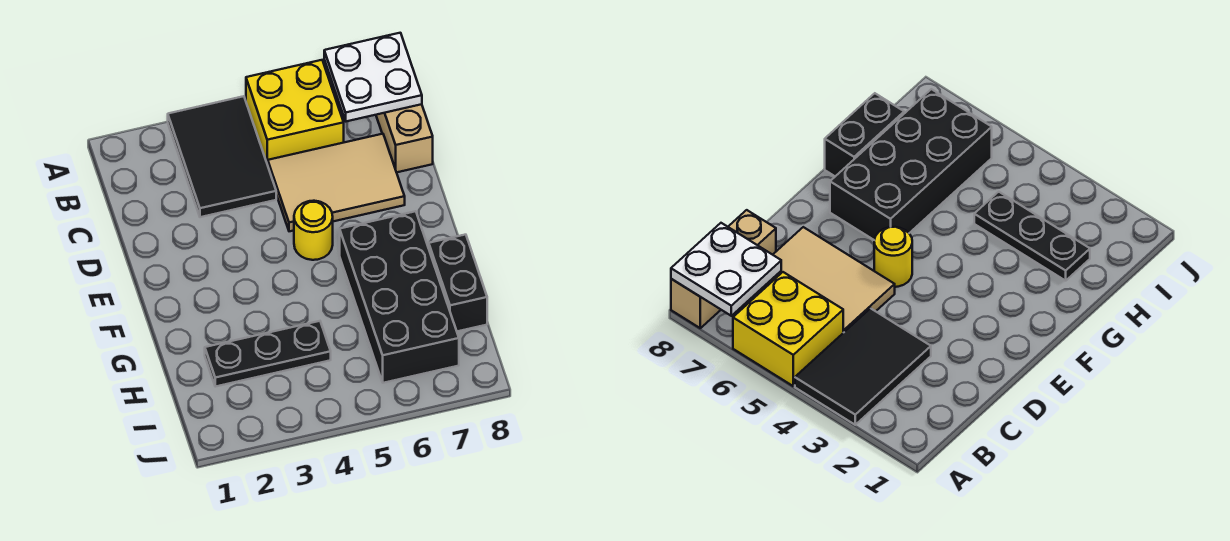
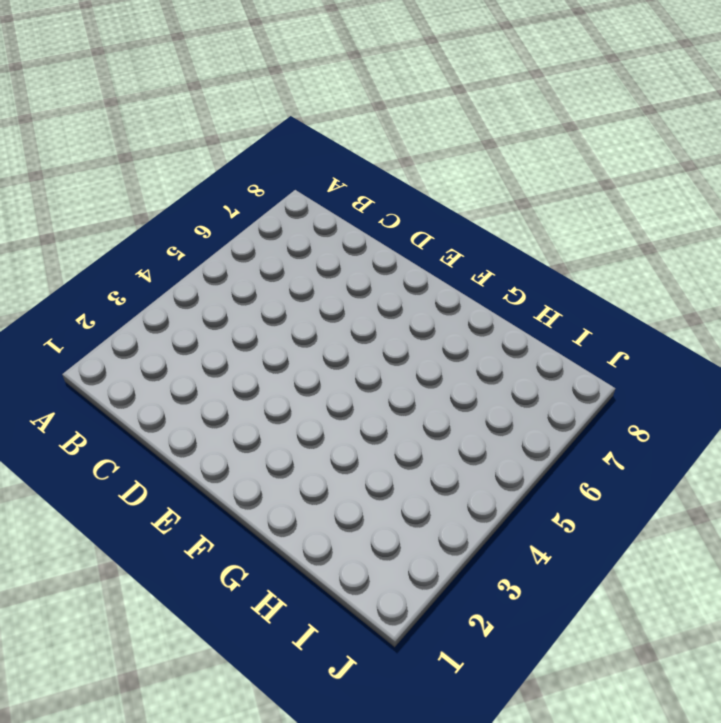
none -> black 2x3 tile [168,96,276,217]
none -> yellow 2x2 brick [246,60,344,165]

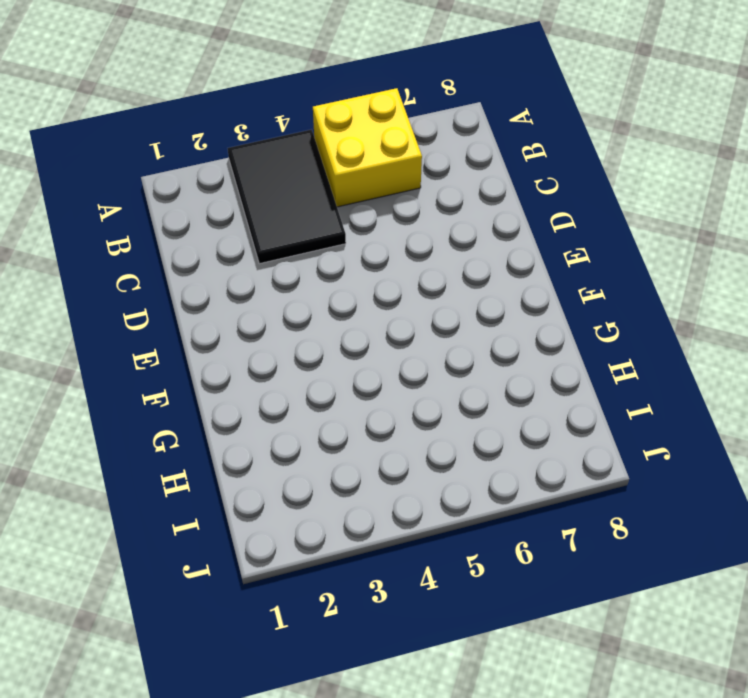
none -> tan 1x3 brick [376,104,433,172]
none -> tan 2x3 tile [268,134,405,231]

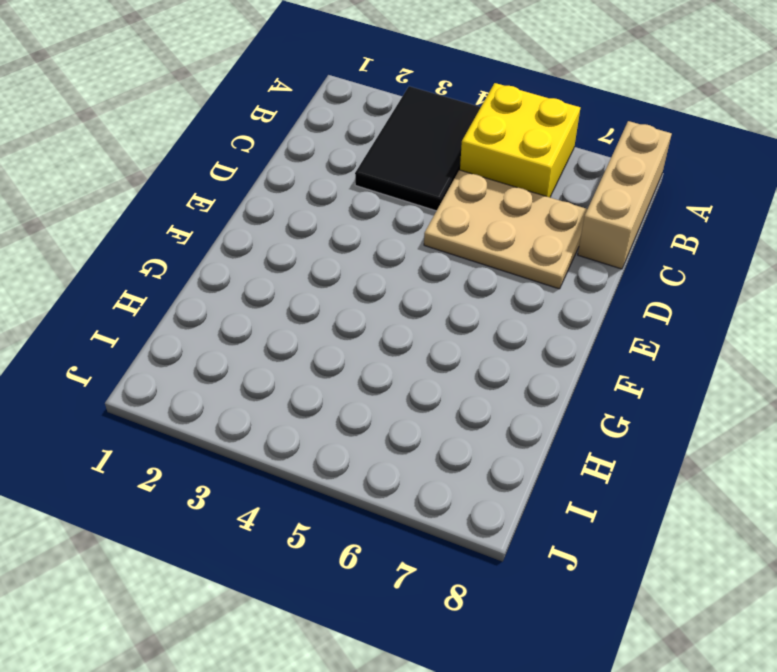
tan 2x3 plate [424,170,587,289] -> tan 2x3 tile [268,134,405,231]
none -> yellow 1x1 round brick [294,201,333,260]
none -> black 2x4 brick [340,211,459,383]

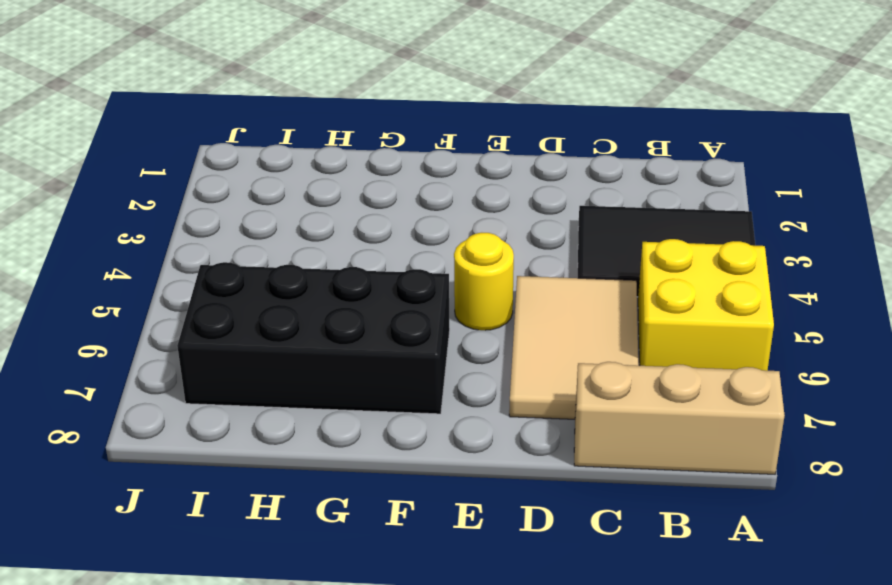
none -> black 1x2 brick [429,235,487,331]
none -> black 1x3 plate [205,321,331,387]

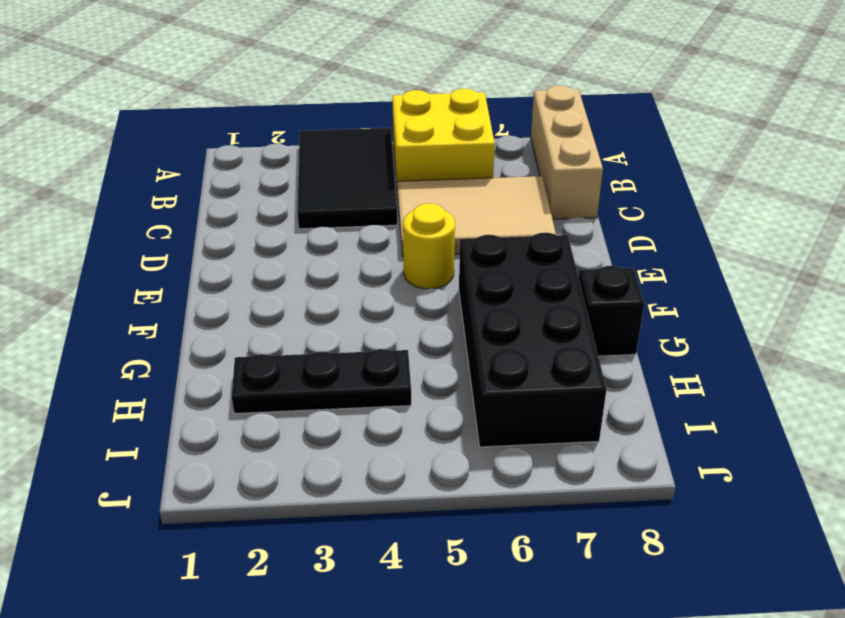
black 1x1 brick [579,266,644,356] -> black 1x2 brick [429,235,487,331]
none -> white 2x2 plate [324,33,422,121]

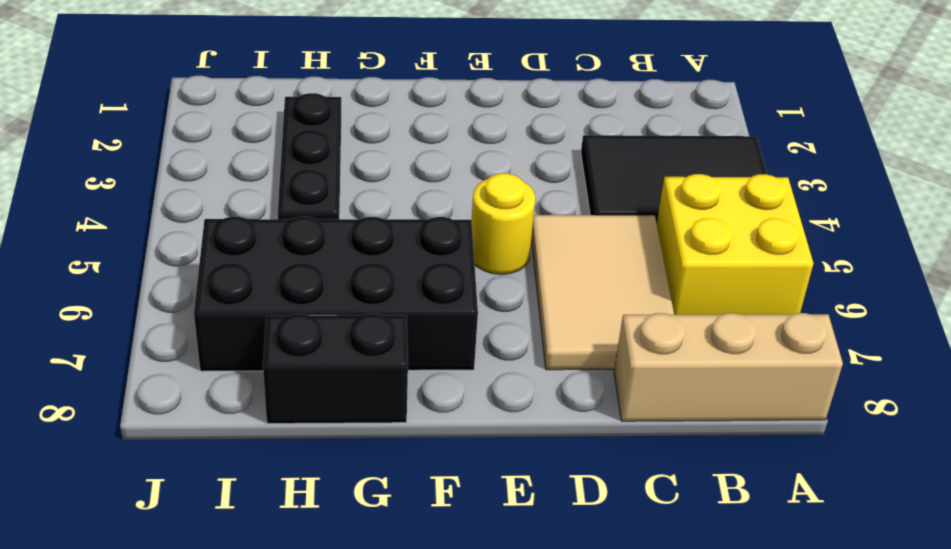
none -> white 2x2 plate [324,33,422,121]

